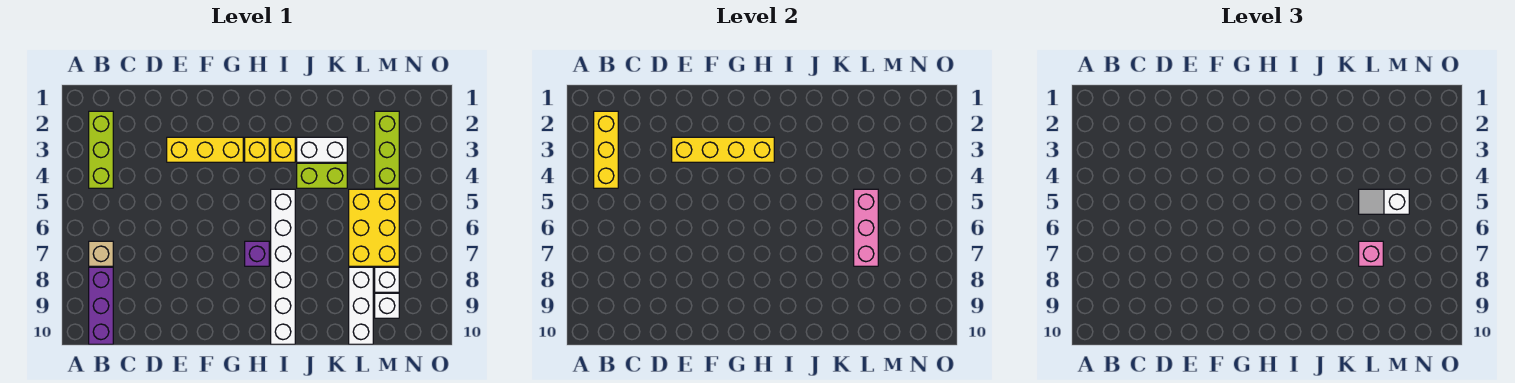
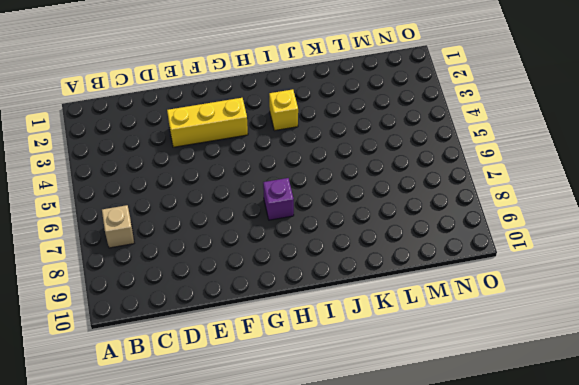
none -> lime 1x3 brick [89,111,113,188]
none -> purple 1x3 brick [89,267,113,344]
none -> yellow 1x1 brick [245,137,269,162]

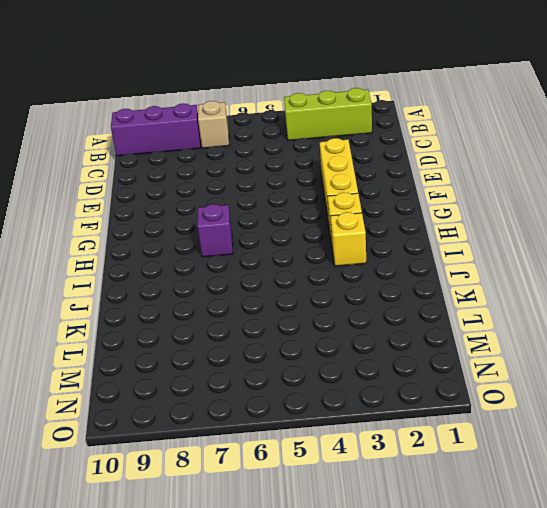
none -> white 1x6 brick [271,189,295,344]
none -> white 1x2 brick [297,137,347,162]
none -> lime 1x2 brick [297,163,347,188]

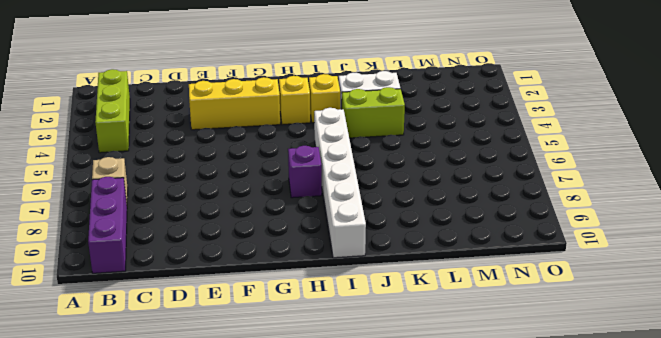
none -> yellow 2x3 brick [349,189,399,266]
none -> white 1x3 brick [349,267,373,344]
none -> lime 1x3 brick [375,111,399,188]

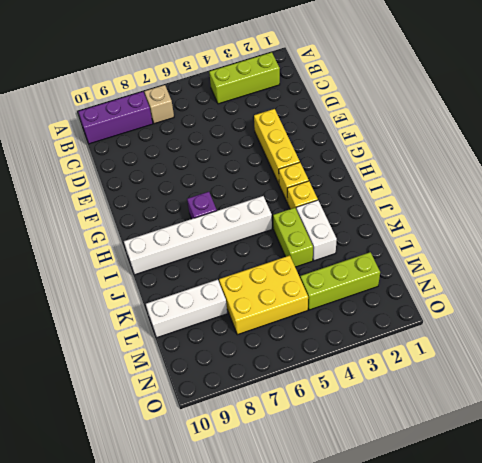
none -> white 1x1 brick [375,267,399,292]
none -> white 1x1 brick [375,293,399,318]
none -> yellow 1x3 brick [594,111,618,188]

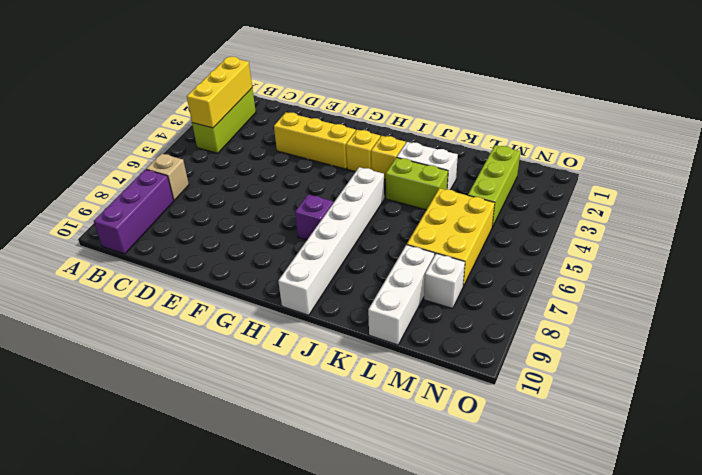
none -> white 1x1 brick [375,293,399,318]
none -> yellow 1x4 brick [672,137,774,162]
none -> pink 1x3 brick [854,189,878,266]

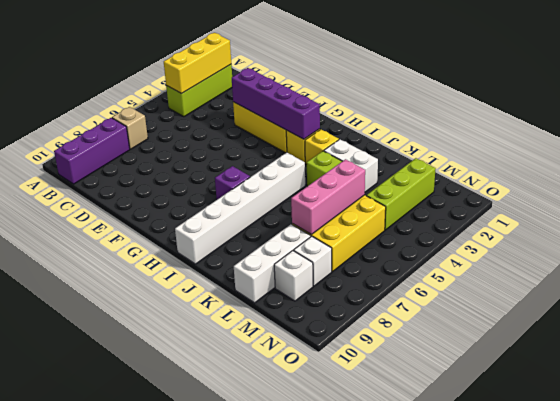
purple 1x4 brick [232,68,320,139] -> yellow 1x4 brick [672,137,774,162]
none -> white 1x2 slope [1359,189,1409,214]
none -> pink 1x1 brick [1359,241,1383,266]

